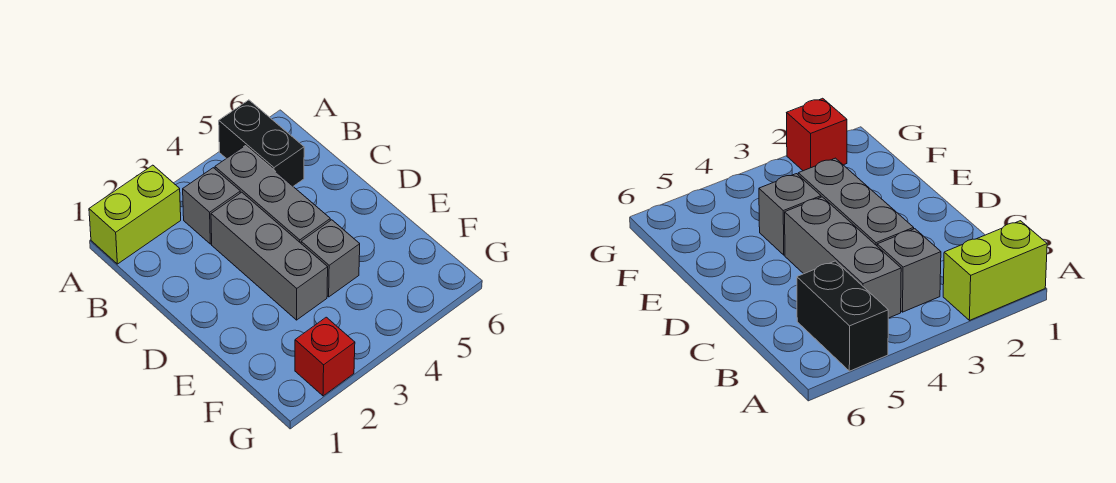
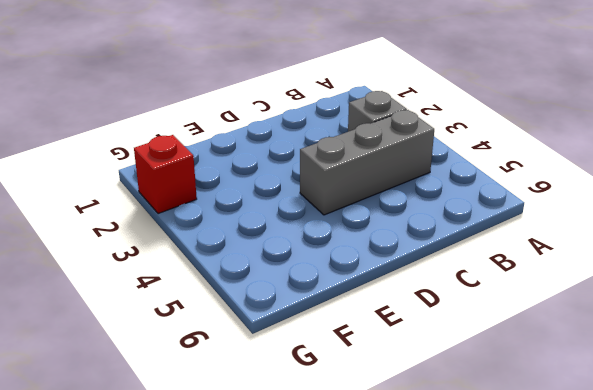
none -> lime 1x2 brick [89,165,181,264]
none -> black 1x2 brick [219,100,304,186]

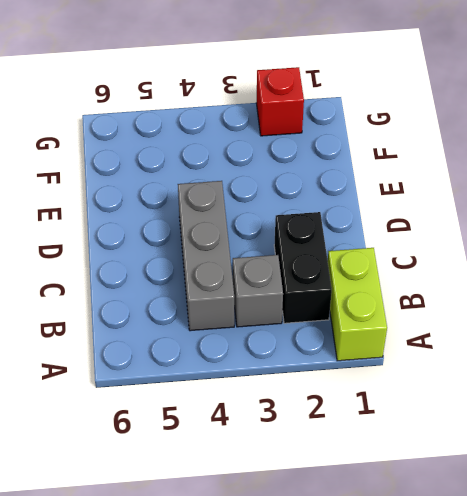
lime 1x2 brick [328,248,387,361] -> lime 1x2 brick turned to [89,165,181,264]
black 1x2 brick [274,212,332,323] -> black 1x2 brick moved to [219,100,304,186]
none -> grey 1x3 brick [211,192,328,320]
none -> grey 1x1 brick [301,220,360,297]

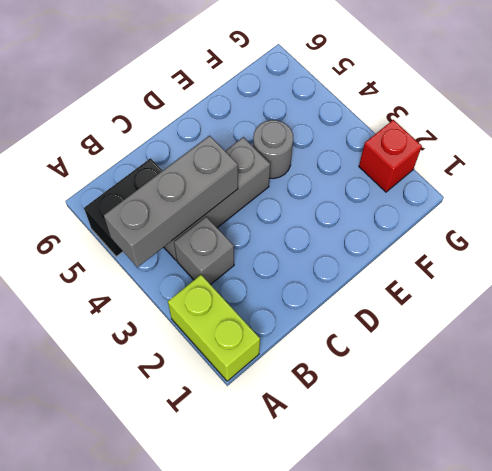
grey 1x3 brick [104,136,238,267] -> grey 1x3 brick moved to [211,192,328,320]
grey 1x1 round brick [253,120,293,179] -> grey 1x1 brick [301,220,360,297]

